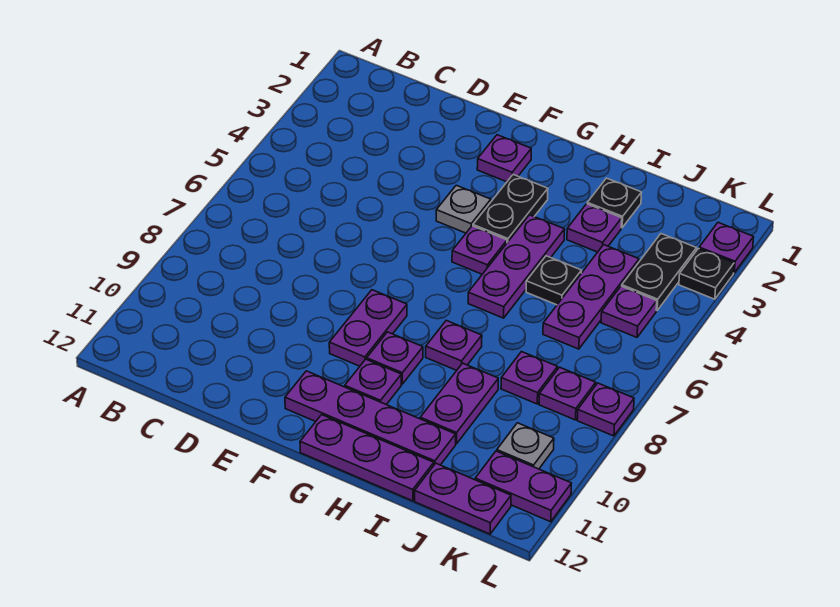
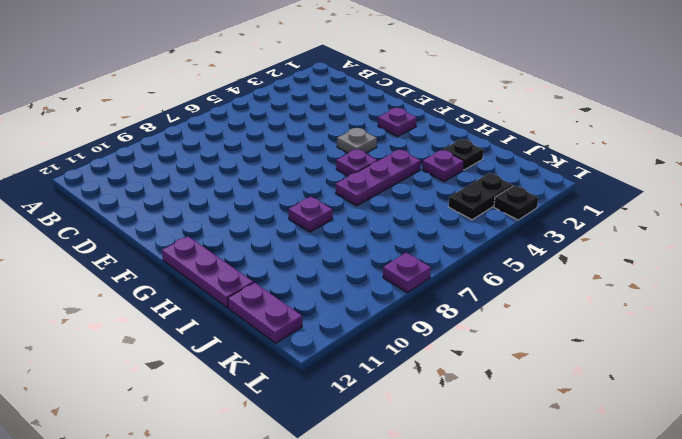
none -> purple 1x2 plate [329,290,407,366]
none -> purple 1x4 plate [285,371,456,465]
none -> black 1x2 plate [473,175,548,242]

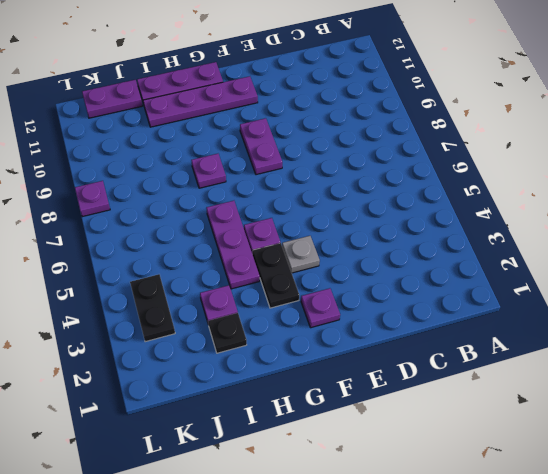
none -> purple 1x1 plate [367,332,423,384]
none -> purple 1x1 plate [345,359,401,405]
none -> black 1x1 plate [526,256,582,305]

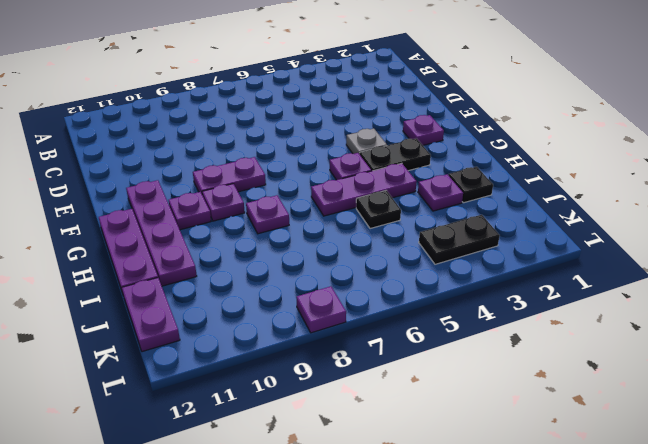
none -> purple 1x2 plate [420,363,498,444]
none -> purple 1x3 plate [543,245,639,349]
none -> purple 1x1 plate [501,352,558,404]

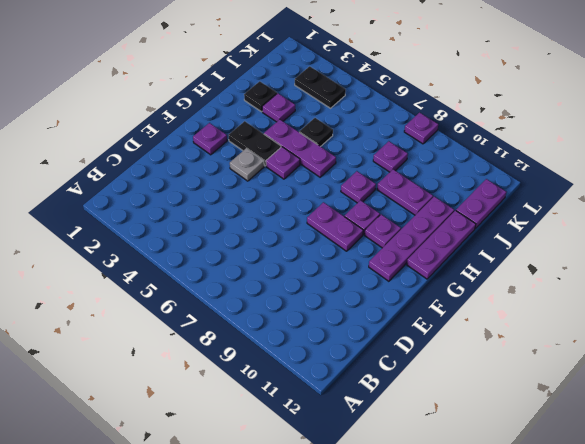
none -> purple 1x3 plate [543,245,639,349]
none -> purple 1x1 plate [601,286,657,337]
none -> purple 1x1 plate [539,367,596,420]

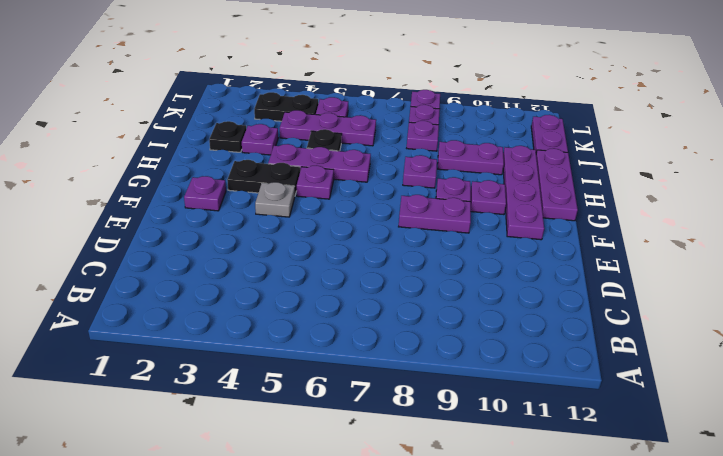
none -> grey 1x1 plate [497,423,554,469]
none -> purple 1x2 plate [475,451,571,522]
none -> purple 1x1 plate [699,223,754,273]

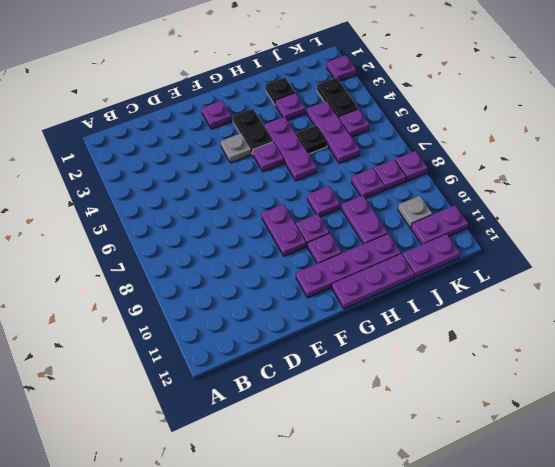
none -> black 1x1 plate [679,249,734,299]

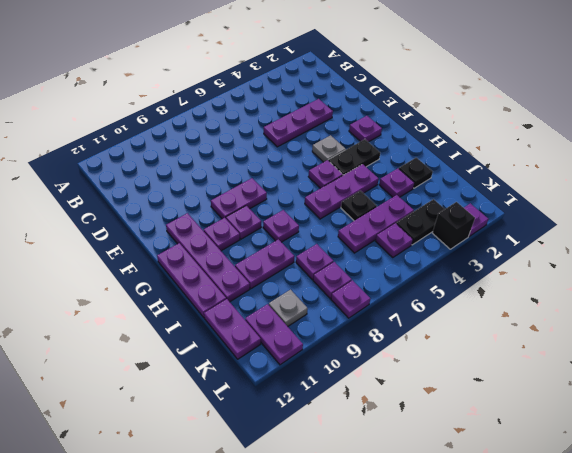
purple 1x3 plate [264,99,333,147] -> none
black 1x1 brick [433,202,475,249] -> black 1x1 plate [679,249,734,299]

